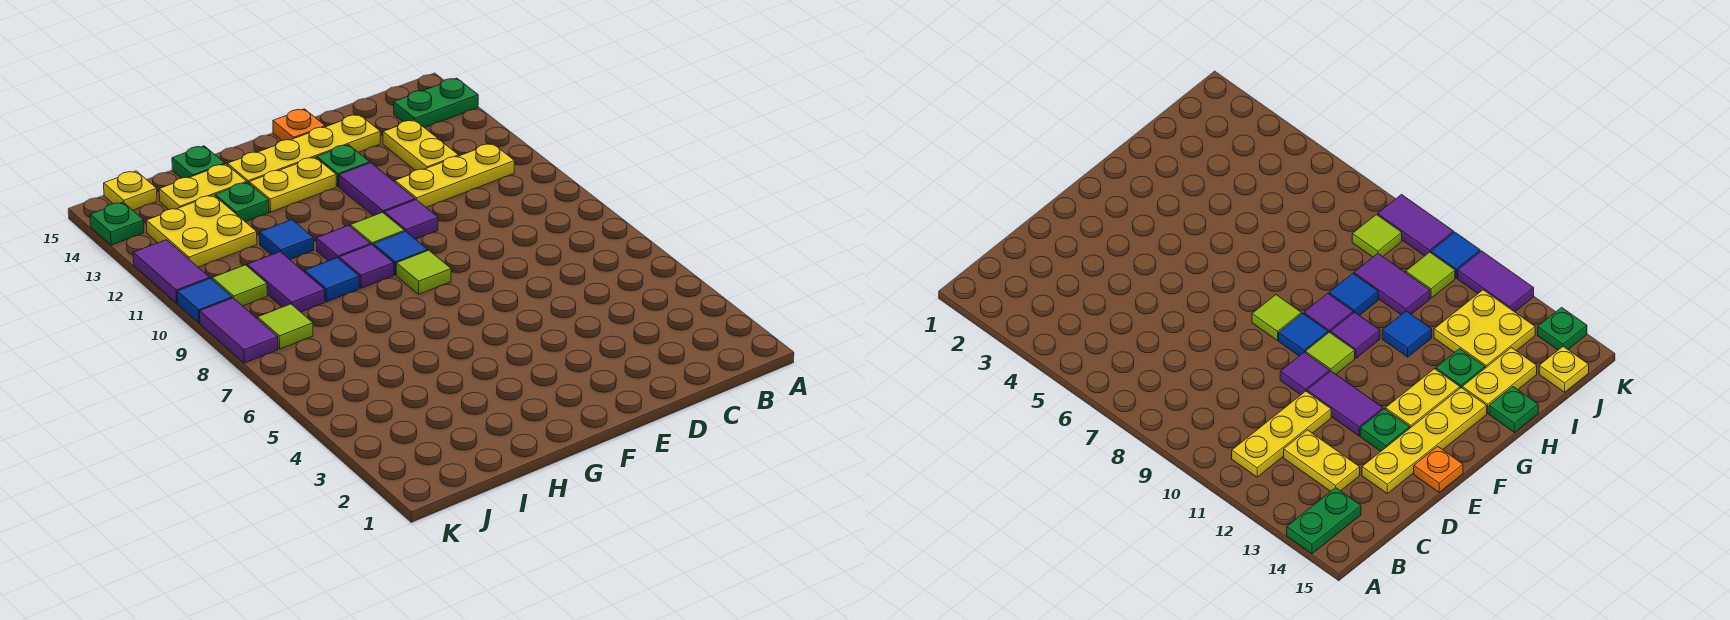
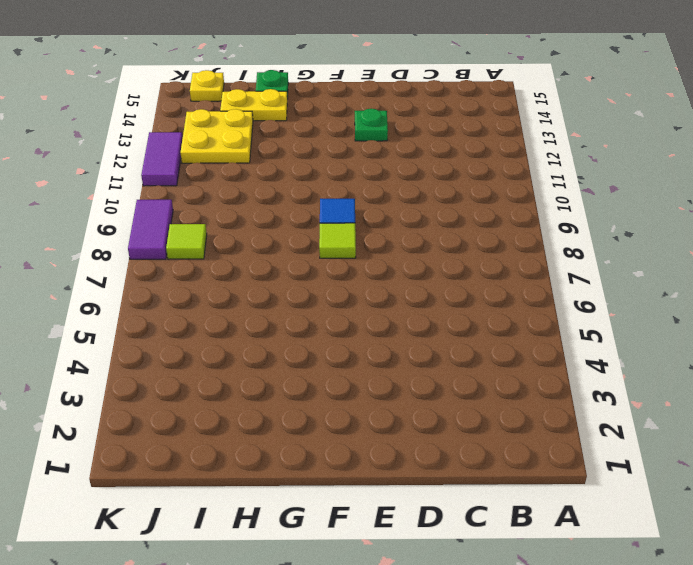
none -> green 1x2 plate [394,78,478,128]
none -> yellow 1x3 plate [395,143,514,207]
none -> yellow 1x2 plate [383,120,459,170]

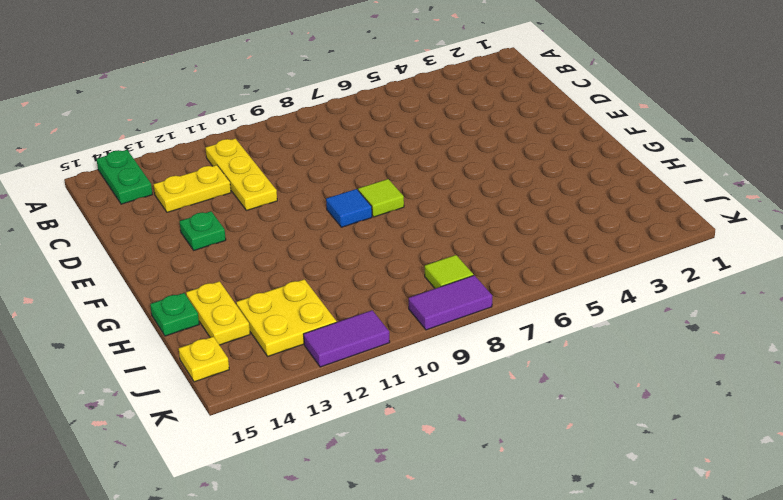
none -> yellow 1x4 plate [227,115,380,183]
none -> purple 1x1 tile [384,200,438,239]
none -> purple 1x2 tile [339,163,415,216]

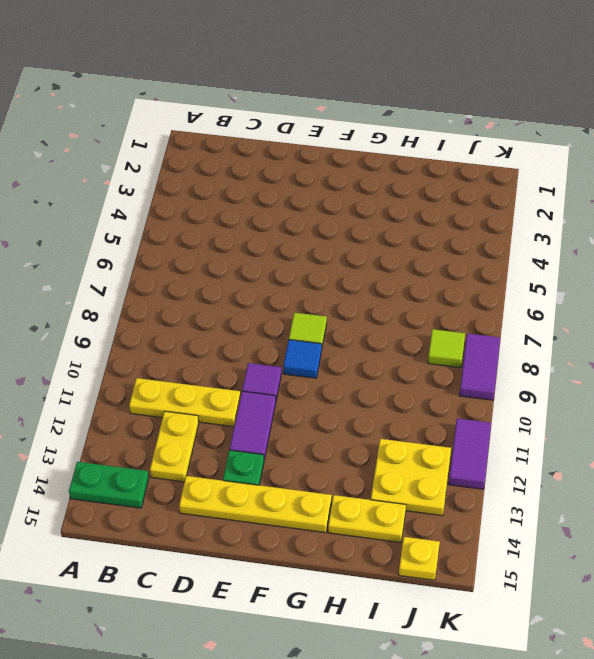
none -> orange 1x1 plate [273,109,325,141]
none -> lime 1x1 tile [350,212,404,245]
none -> yellow 1x2 plate [249,157,336,212]

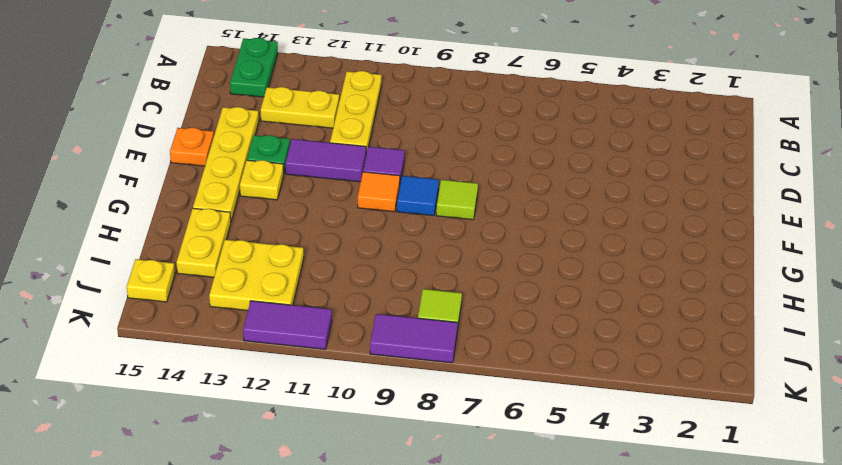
orange 1x1 tile [358,172,400,212] -> lime 1x1 tile [350,212,404,245]
yellow 1x1 plate [240,160,284,200] -> yellow 1x2 plate [249,157,336,212]
none -> purple 1x1 tile [339,244,394,288]
none -> purple 1x1 tile [316,225,370,261]
none -> blue 1x1 tile [305,258,359,302]

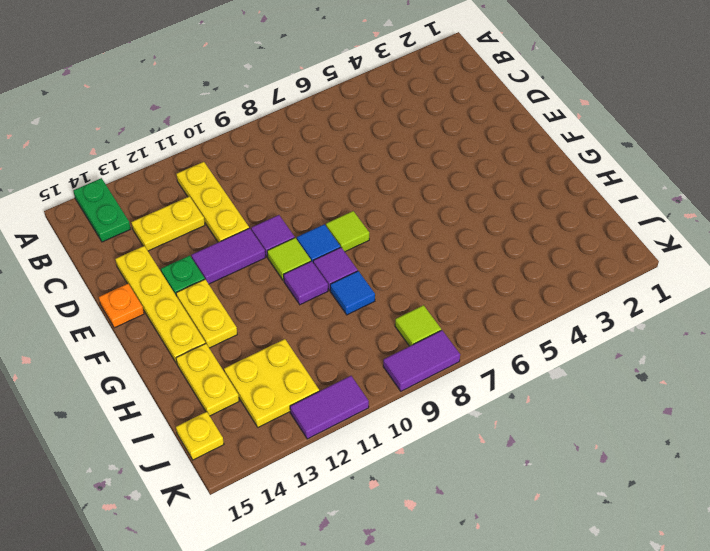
none -> blue 1x1 tile [259,220,314,260]
none -> green 1x1 plate [215,182,269,222]
none -> green 1x1 plate [172,146,225,178]

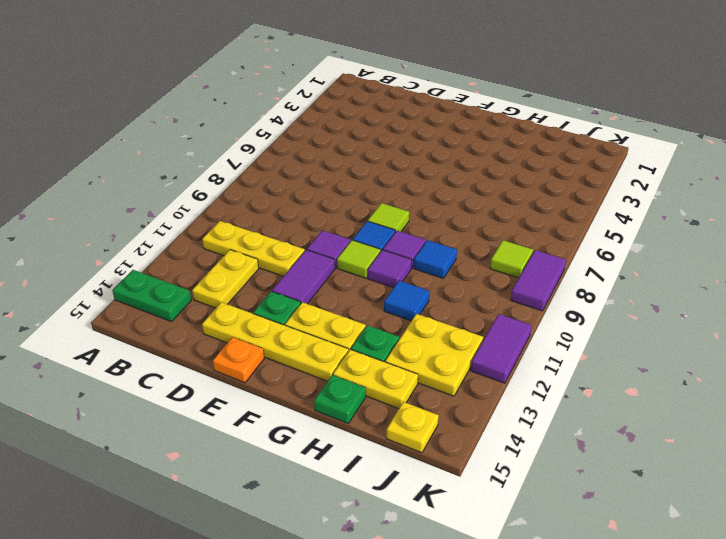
none -> purple 1x2 tile [247,252,325,312]
none -> lime 1x1 tile [212,265,267,306]
none -> blue 1x1 tile [177,278,232,323]

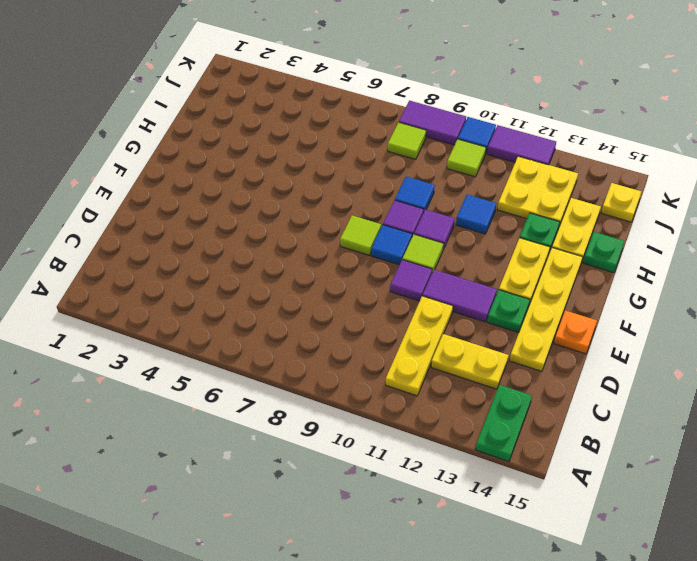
none -> purple 1x2 tile [247,252,325,312]
none -> green 1x1 plate [90,202,144,245]

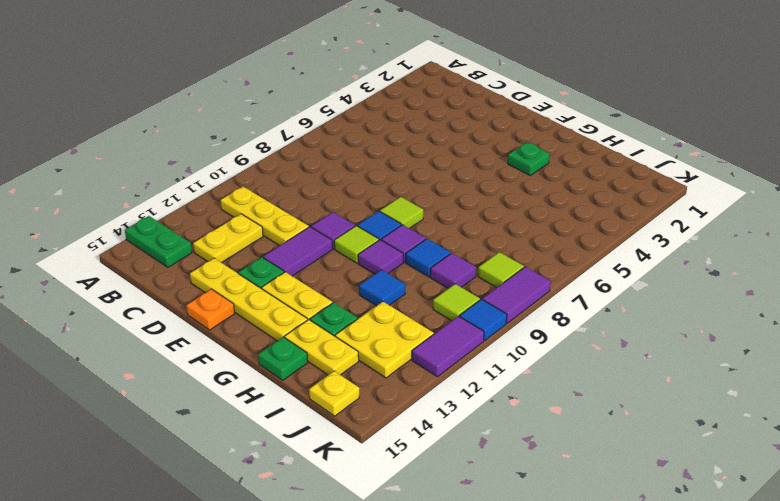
green 1x1 plate [508,142,550,176] -> green 1x1 plate moved to [90,202,144,245]
purple 1x1 tile [430,253,476,289] -> purple 1x2 tile [247,252,325,312]

